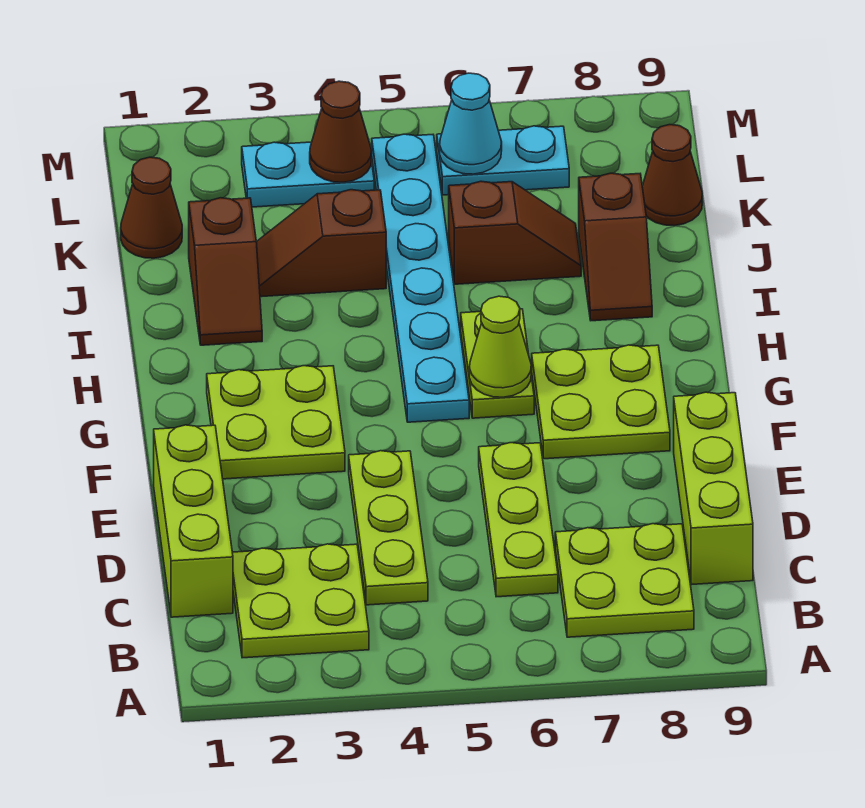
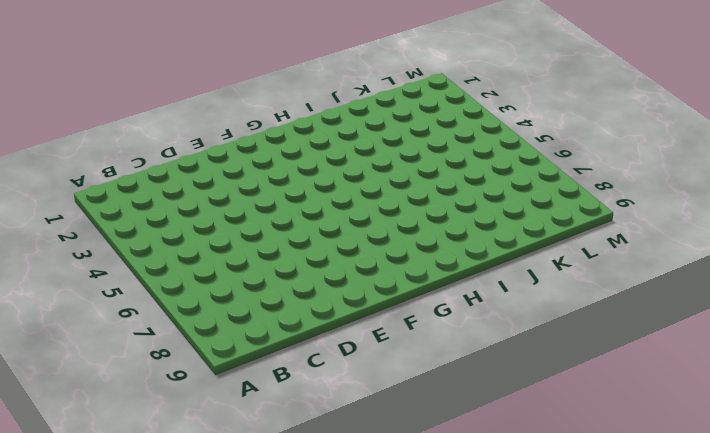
none -> lime 2x2 plate [232,544,369,658]
none -> lime 2x2 plate [555,524,694,637]
none -> lime 1x3 brick [154,425,233,617]

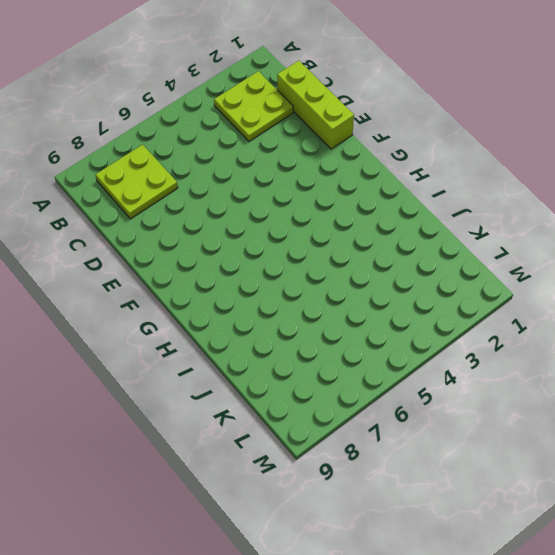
none -> lime 1x3 plate [349,451,428,605]
none -> lime 1x3 plate [479,443,558,597]
none -> lime 1x3 brick [674,392,753,585]

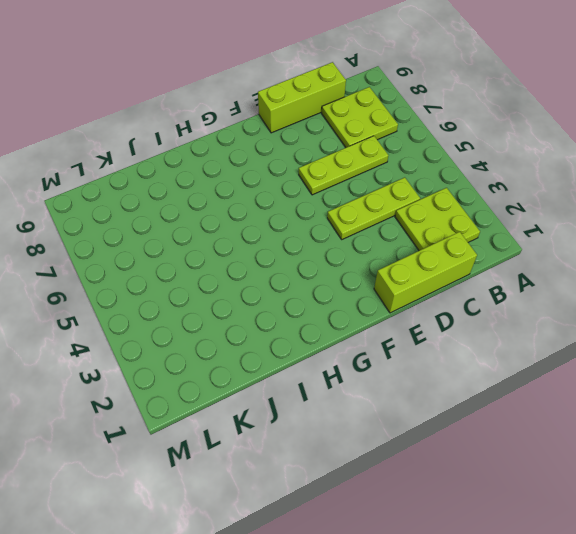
none -> lime 2x2 plate [207,366,345,479]
none -> lime 2x2 plate [532,345,670,459]
none -> cyan 1x6 plate [372,134,469,422]

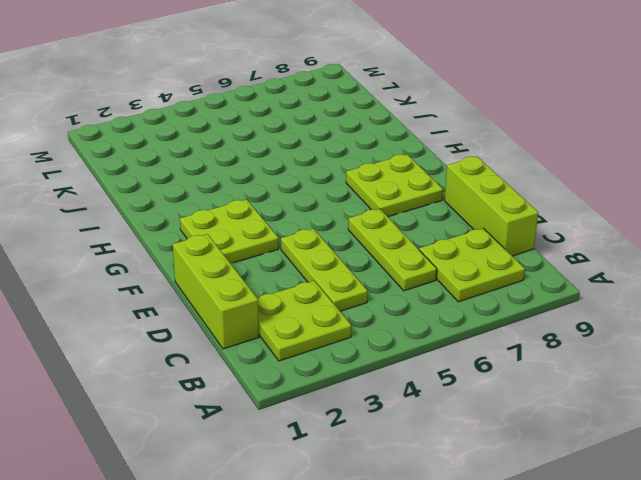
none -> cyan 1x6 plate [372,134,469,422]
none -> lime 1x2 plate [461,309,534,418]
none -> brown 1x2 slope [189,198,262,345]

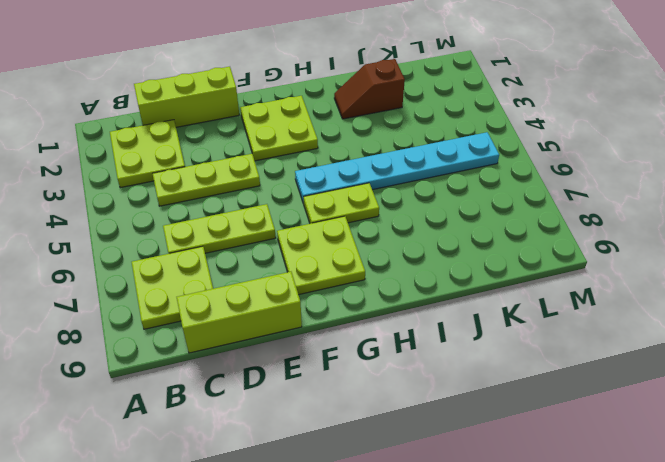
none -> brown 1x2 slope [579,173,652,321]
none -> brown 1x2 slope [256,190,386,297]
none -> brown 1x2 slope [449,181,581,284]

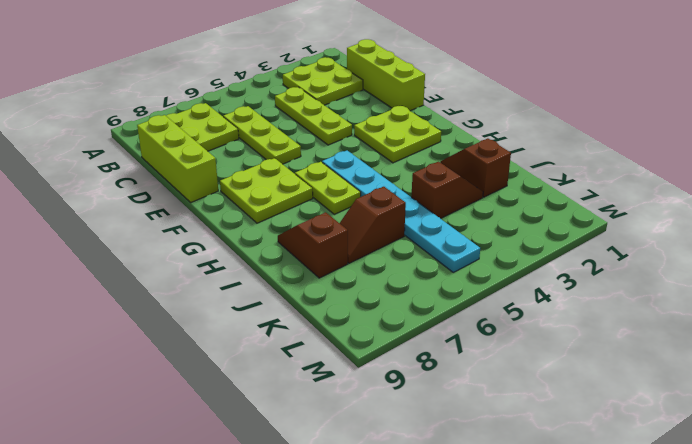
none -> brown 1x1 cone [121,157,182,258]
none -> brown 1x1 cone [642,125,702,226]
none -> cyan 1x2 plate [242,142,374,207]

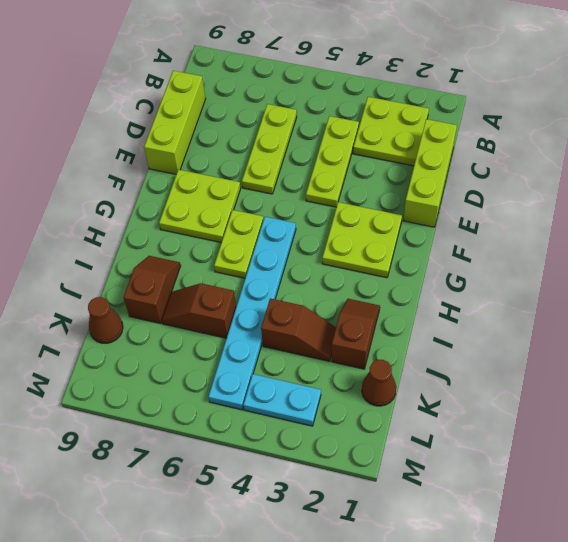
none -> lime 2x2 plate [555,524,694,637]
none -> cyan 1x2 plate [437,126,569,195]
none -> lime 1x1 cone [469,296,531,397]

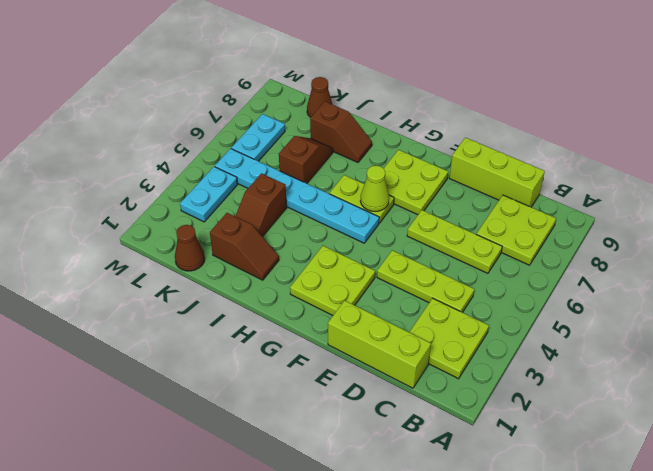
none -> brown 1x1 cone [310,81,372,182]
none -> cyan 1x1 cone [440,73,502,174]

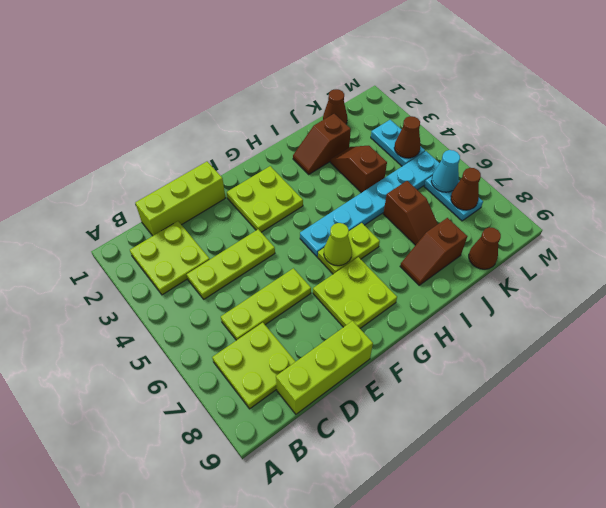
brown 1x1 cone [451,168,481,210] -> none

